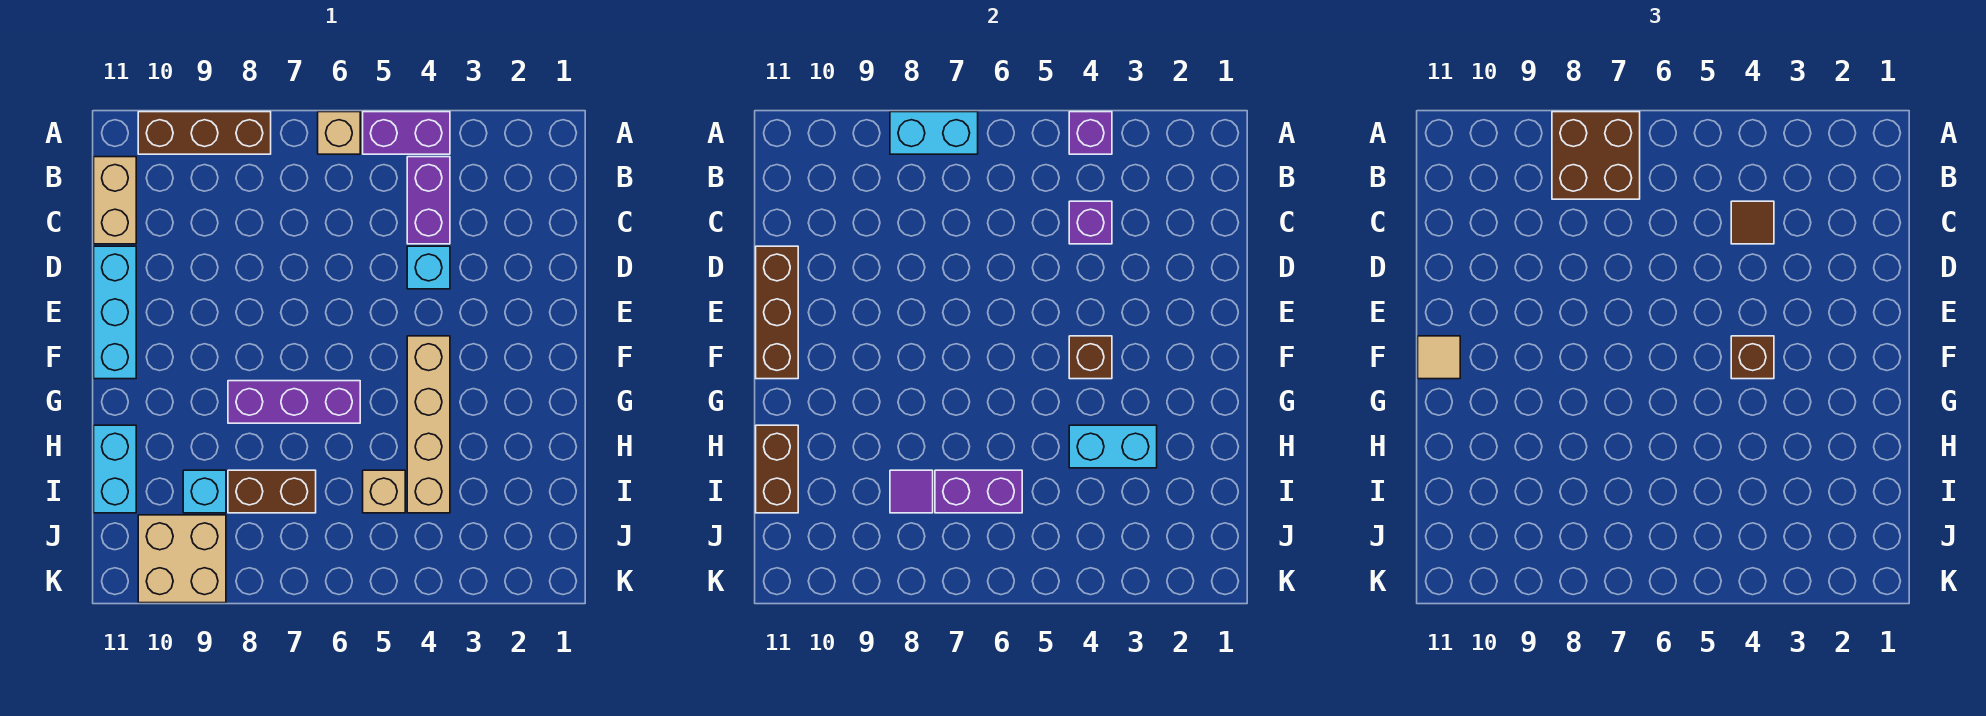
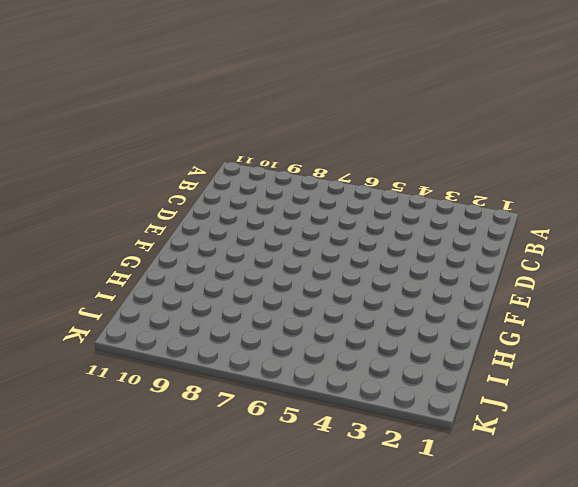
none -> purple 1x2 brick [363,112,450,154]
none -> tan 1x1 brick [318,112,360,154]
none -> brown 1x3 brick [138,112,271,154]

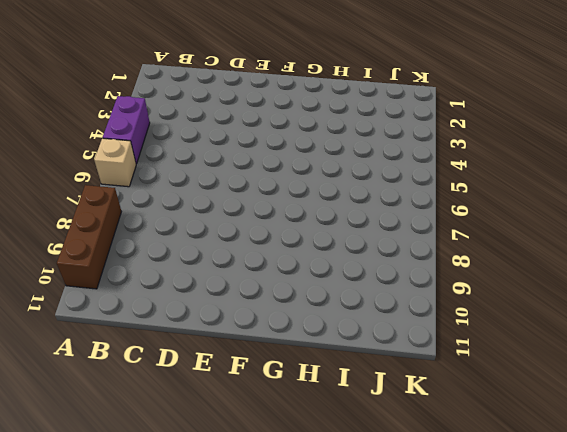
none -> purple 1x2 brick [407,157,450,244]
none -> tan 1x2 brick [94,157,136,244]
none -> cyan 1x1 brick [407,246,450,289]

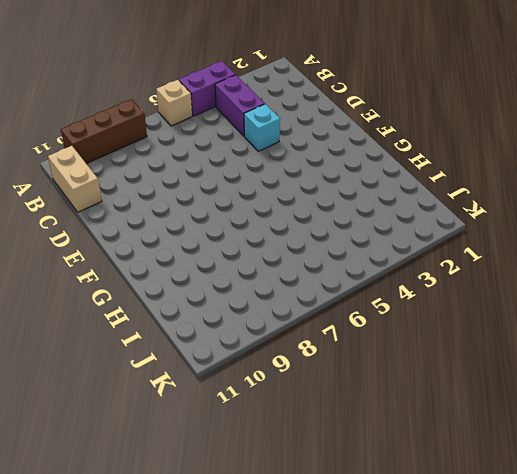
none -> cyan 1x3 brick [94,246,136,379]
none -> tan 1x4 brick [407,336,450,513]
none -> purple 1x3 brick [228,381,360,423]

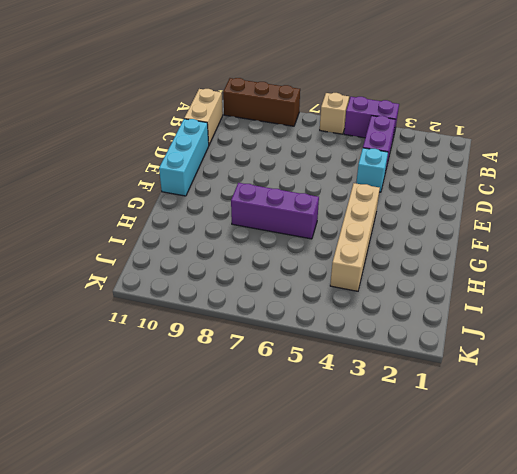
none -> cyan 1x2 brick [94,425,136,513]
none -> tan 1x1 brick [363,470,405,513]
none -> brown 1x2 brick [228,470,316,513]

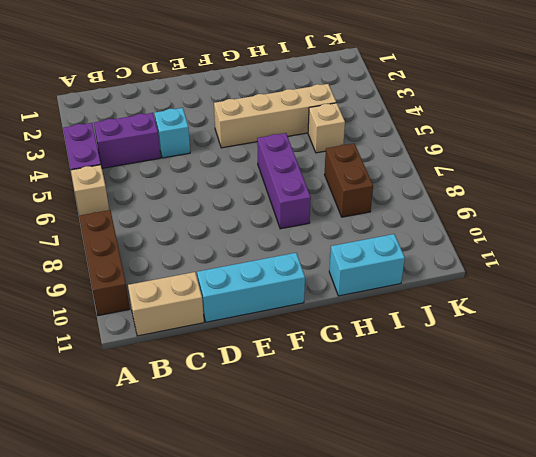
none -> cyan 1x1 brick [183,470,226,513]
none -> tan 2x2 brick [138,515,226,603]
none -> purple 1x1 brick [1069,112,1112,154]

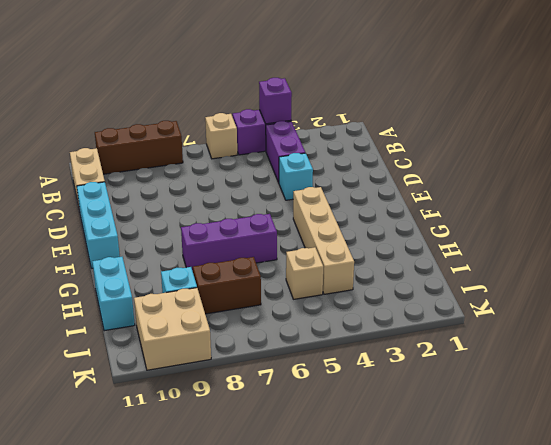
none -> cyan 1x2 brick [890,112,978,154]
none -> purple 1x1 brick [1069,201,1112,244]
none -> brown 1x3 brick [756,246,798,379]

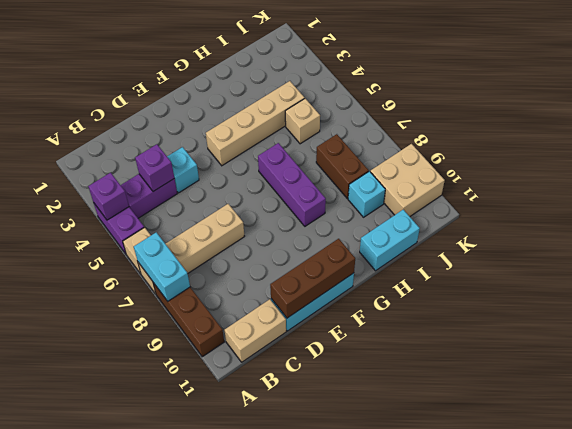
tan 1x4 brick [138,204,245,294] -> none
none -> brown 1x1 brick [1069,336,1112,379]
none -> cyan 1x2 brick [1069,425,1157,468]
none -> brown 1x2 brick [756,425,798,513]

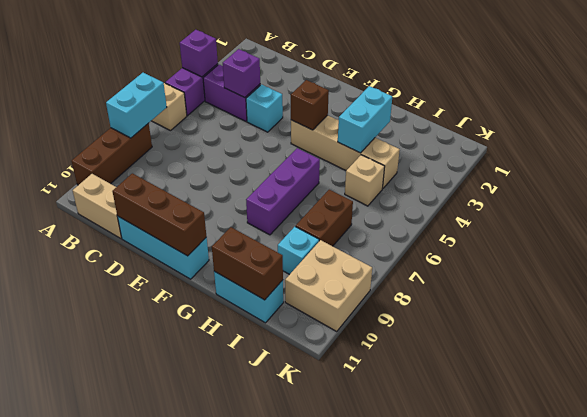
none -> purple 1x2 brick [935,470,1022,513]
none -> purple 1x1 tile [890,470,933,513]
none -> brown 2x2 brick [1552,112,1640,199]

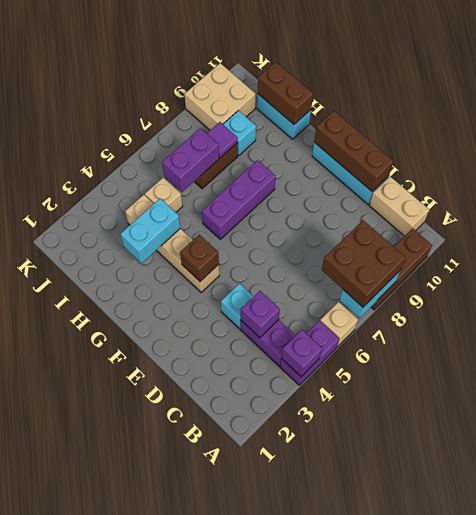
none -> brown 1x1 tile [1731,201,1774,244]
none -> brown 1x1 brick [1731,336,1774,379]
none -> tan 1x1 tile [1418,336,1460,379]

